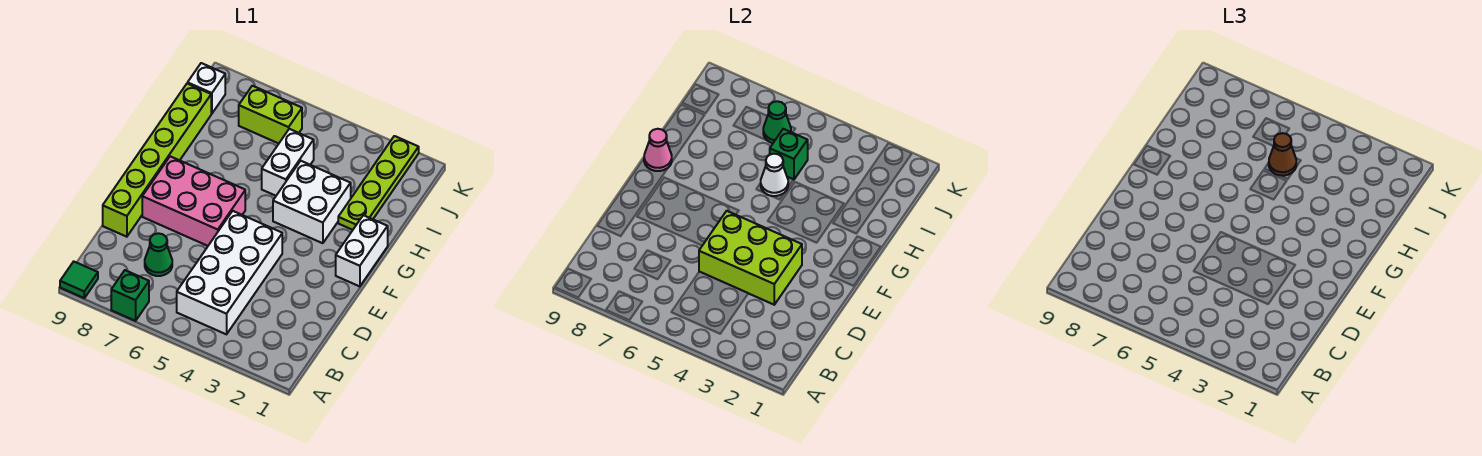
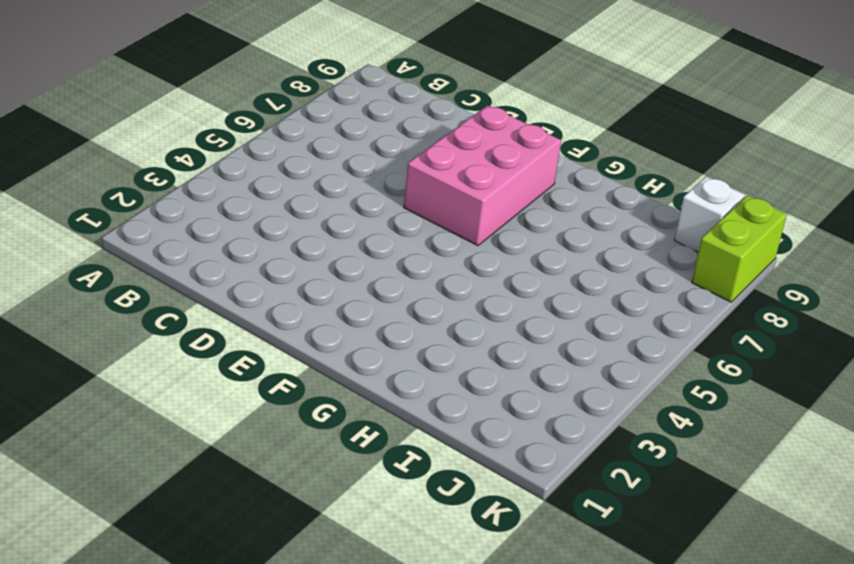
lime 1x2 brick [692,196,787,302] -> lime 1x2 brick moved to [239,86,302,143]
none -> green 1x1 brick [111,270,149,321]
none -> green 1x1 tile [60,262,98,298]
none -> white 2x4 brick [177,211,282,334]

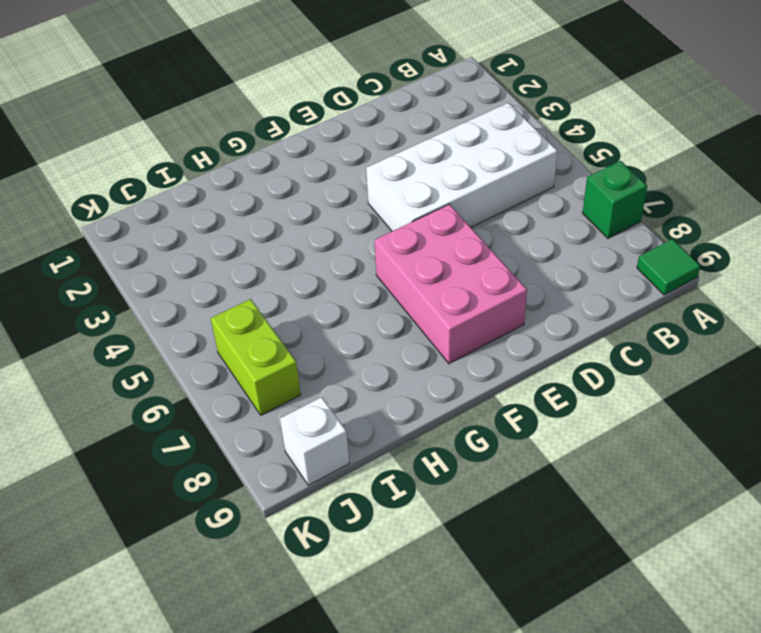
none -> green 1x1 cone [145,233,172,276]
none -> lime 1x6 brick [103,83,211,237]
none -> white 1x2 brick [336,215,388,286]

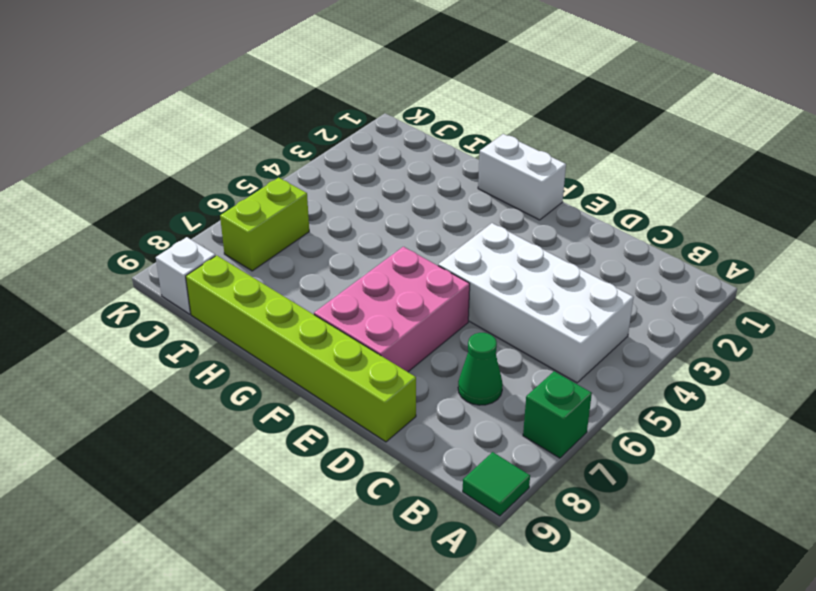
none -> white 2x2 brick [273,161,351,243]
none -> lime 1x4 plate [338,136,419,230]
none -> white 1x2 brick [262,129,314,196]

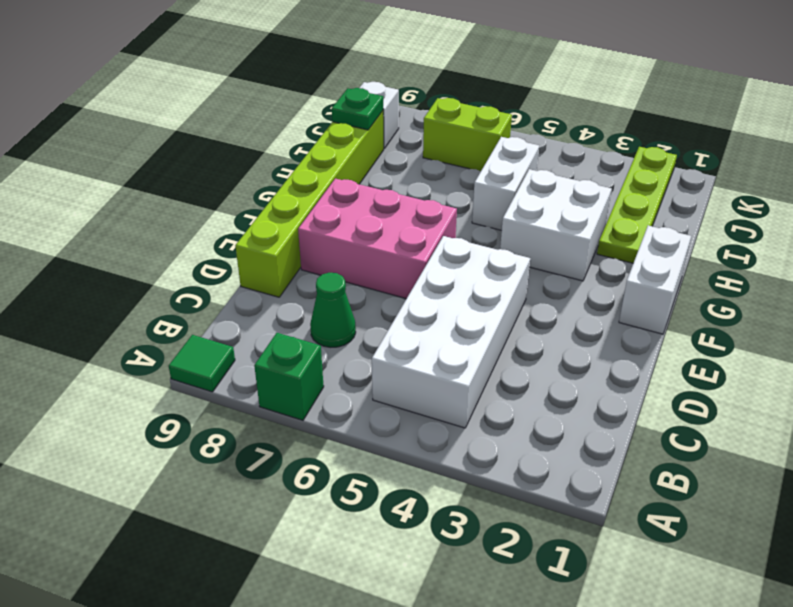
green 1x1 plate [332,88,383,130] -> none
none -> lime 2x3 brick [699,211,802,305]
none -> pink 1x1 cone [644,129,672,171]
none -> white 1x1 cone [761,154,788,196]

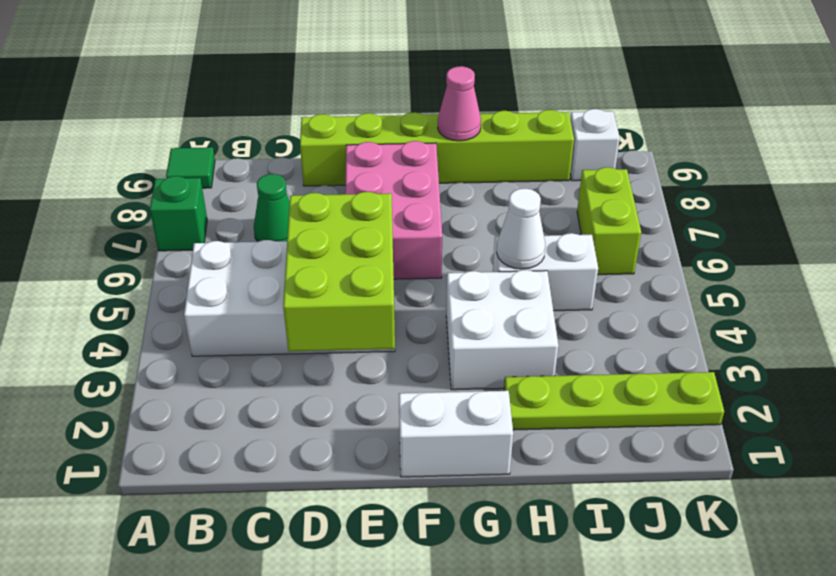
none -> green 1x1 brick [770,129,808,180]
none -> green 1x1 cone [763,101,791,143]
none -> brown 1x1 cone [1269,133,1296,176]

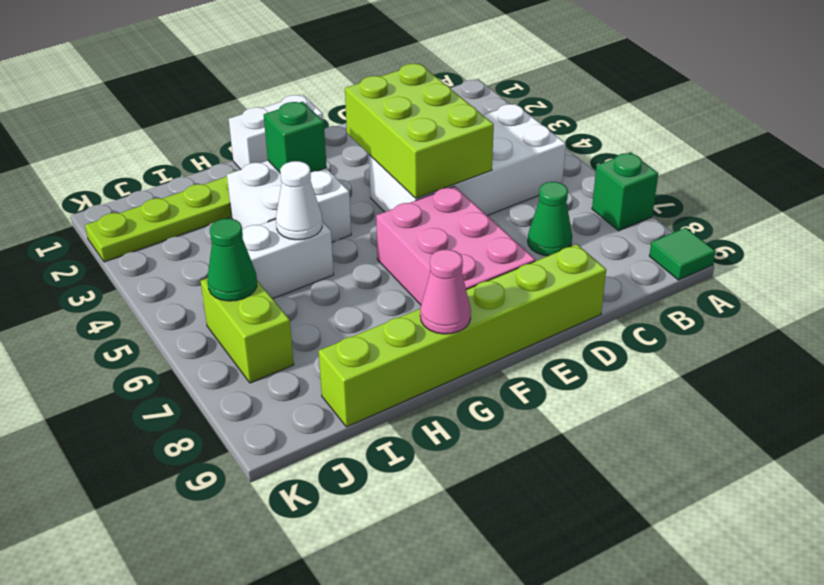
green 1x1 brick [264,102,327,173] -> green 1x1 brick moved to [770,129,808,180]
none -> white 1x1 brick [188,63,225,114]
none -> brown 1x1 cone [1269,133,1296,176]

